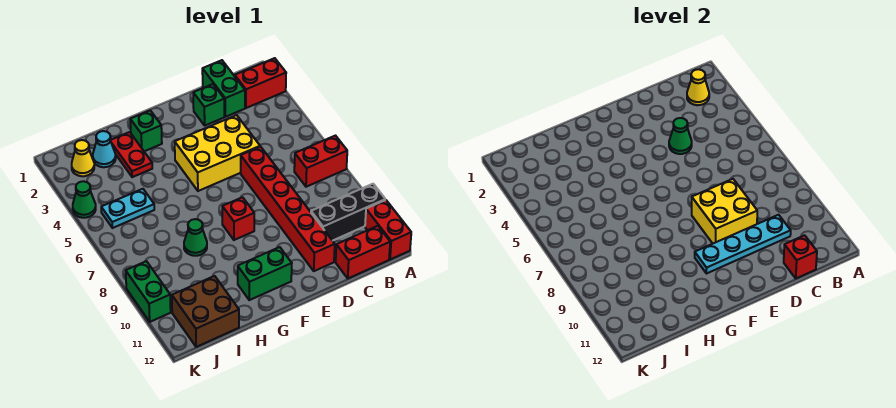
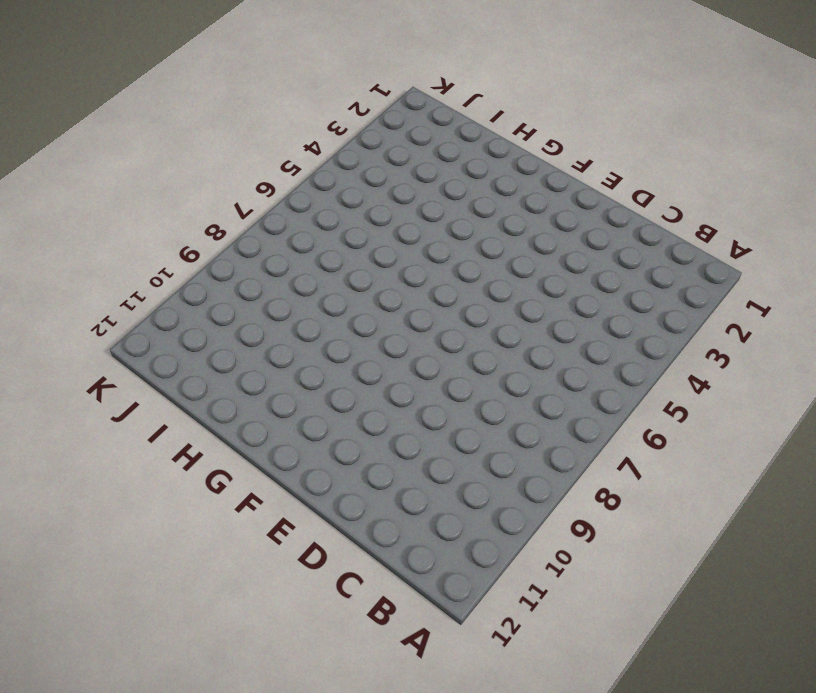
none -> red 1x2 brick [235,58,286,108]
none -> red 1x2 brick [294,136,347,187]
none -> black 1x3 brick [311,184,385,241]

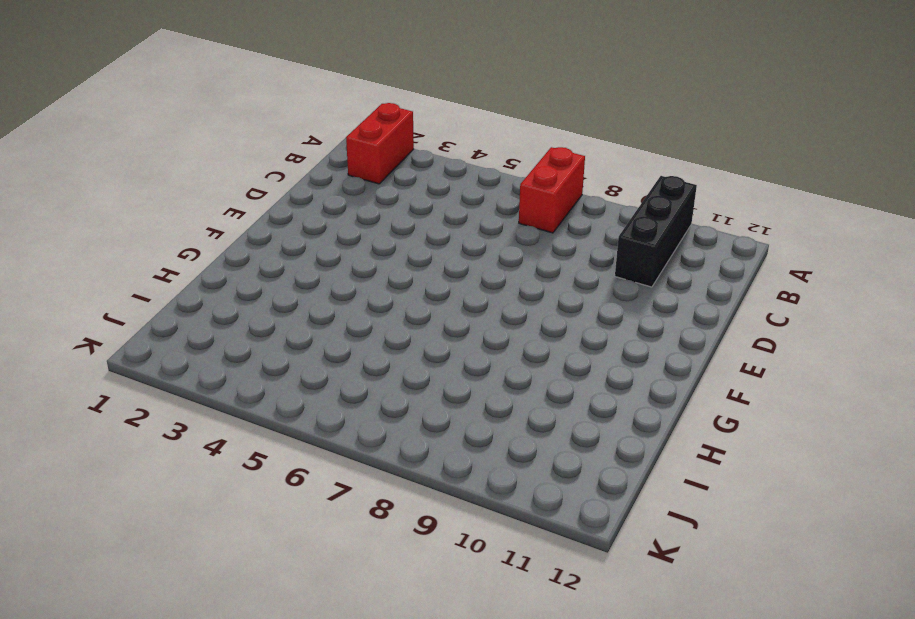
none -> red 1x2 brick [365,200,411,259]
none -> red 1x2 brick [336,226,390,278]
none -> green 1x2 brick [202,60,245,117]

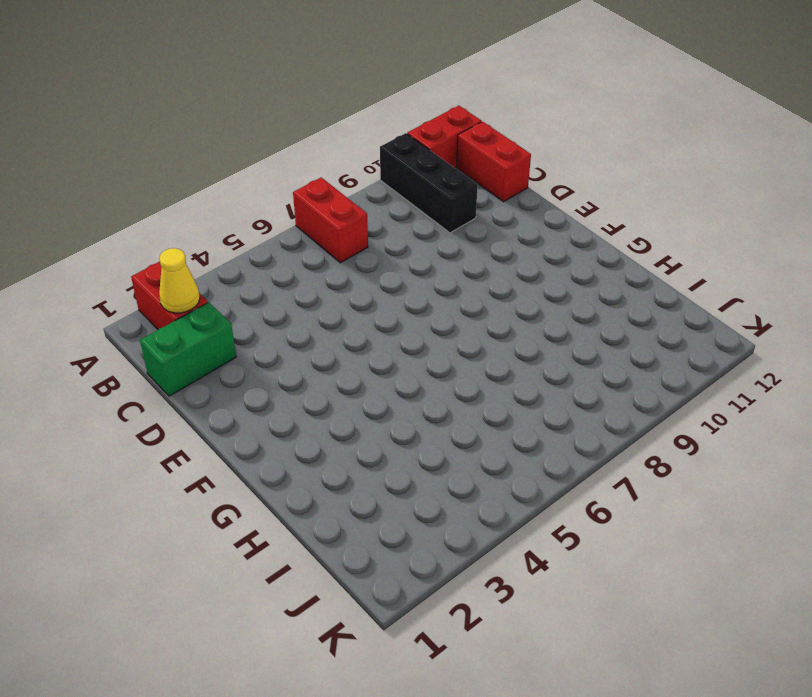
none -> green 1x1 brick [193,84,224,125]
none -> yellow 2x3 brick [175,115,260,191]
none -> red 1x6 brick [241,147,335,271]

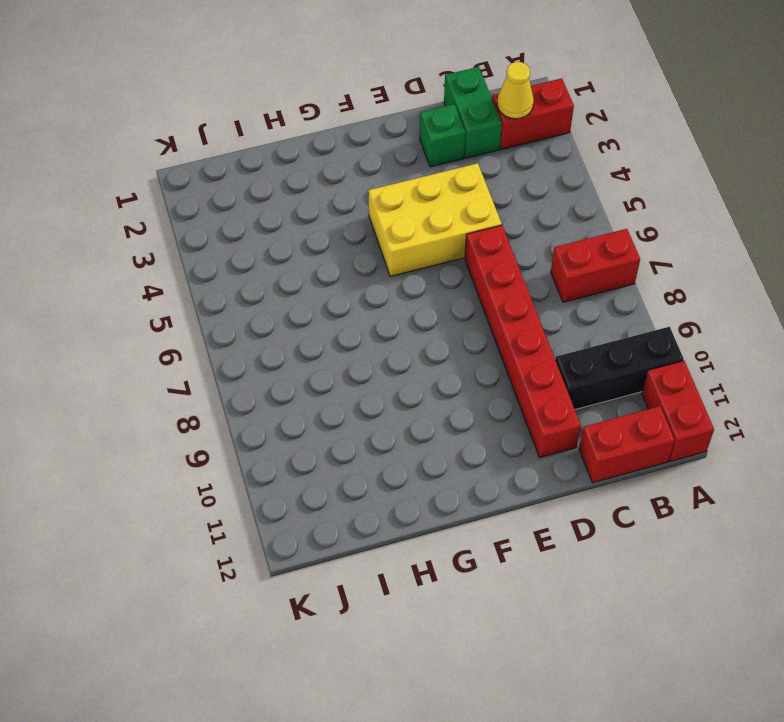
none -> red 1x1 brick [222,197,254,240]
none -> green 1x2 brick [238,247,292,300]
none -> green 1x1 brick [130,110,162,151]

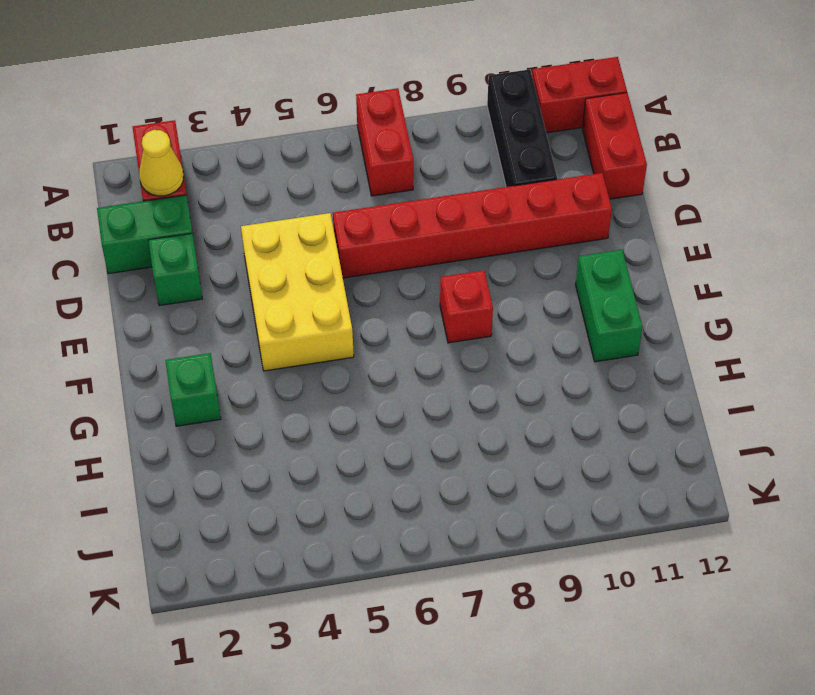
none -> red 1x2 plate [110,132,152,177]
none -> green 1x1 cone [184,219,207,256]
none -> cyan 1x1 cone [93,131,116,167]

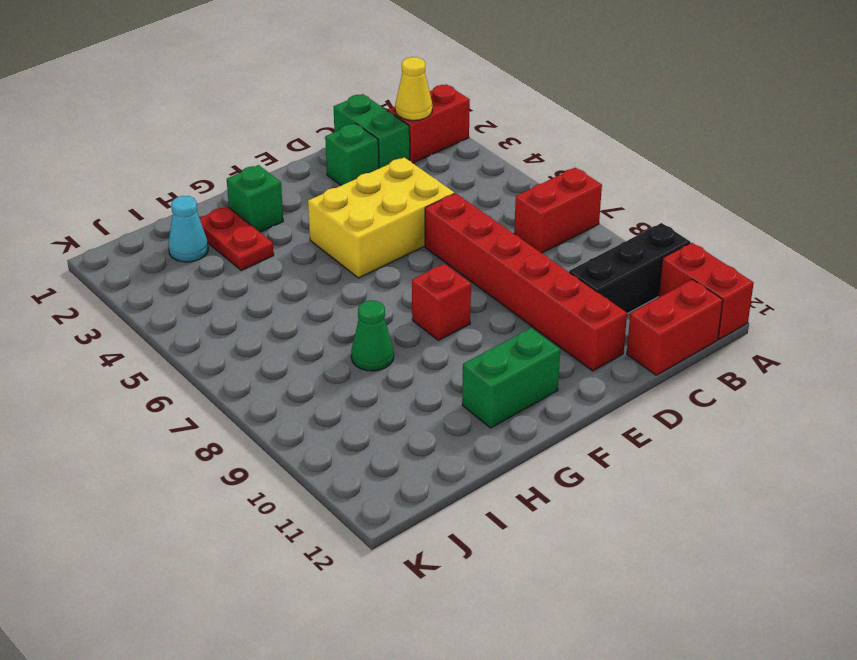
none -> cyan 1x2 plate [101,189,154,228]
none -> brown 2x2 brick [172,276,239,347]
none -> yellow 1x1 cone [72,140,94,176]

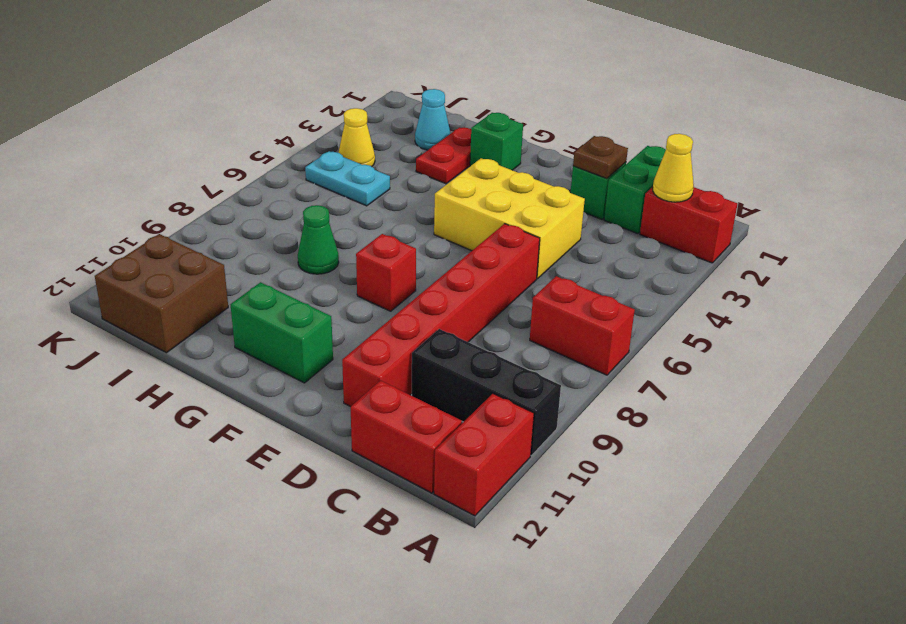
brown 1x1 plate [573,136,628,179] -> none
yellow 1x1 cone [338,108,375,167] -> yellow 1x1 cone moved to [72,140,94,176]
none -> green 1x1 cone [73,181,96,218]
none -> green 1x2 brick [126,261,171,322]
none -> cyan 1x4 plate [695,215,791,274]

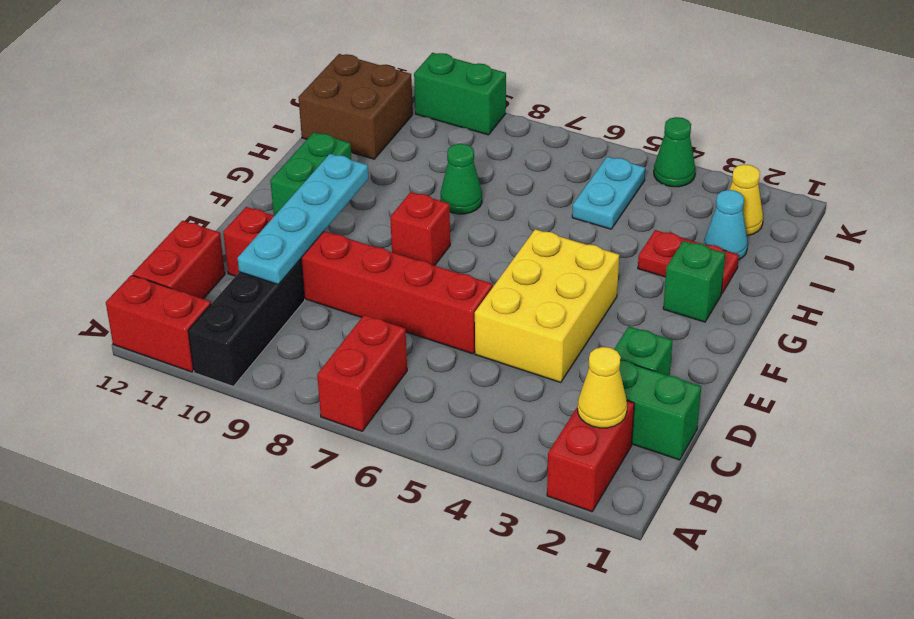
none -> red 1x1 brick [784,235,817,278]
none -> green 1x1 cone [669,118,692,154]
none -> yellow 2x2 brick [692,179,757,243]

